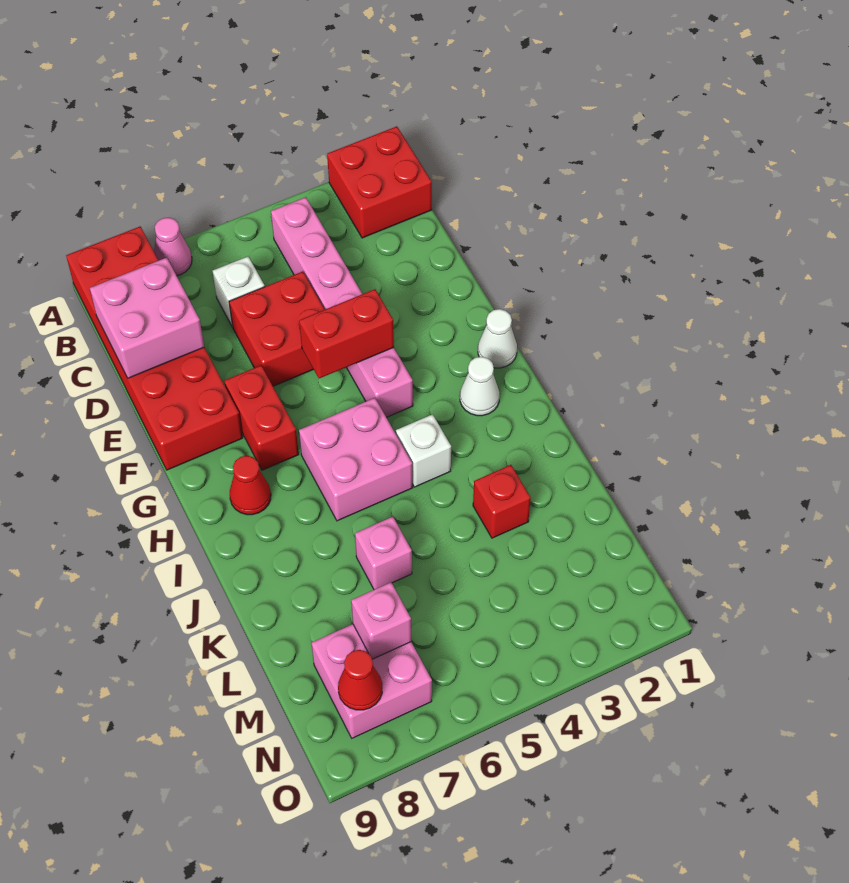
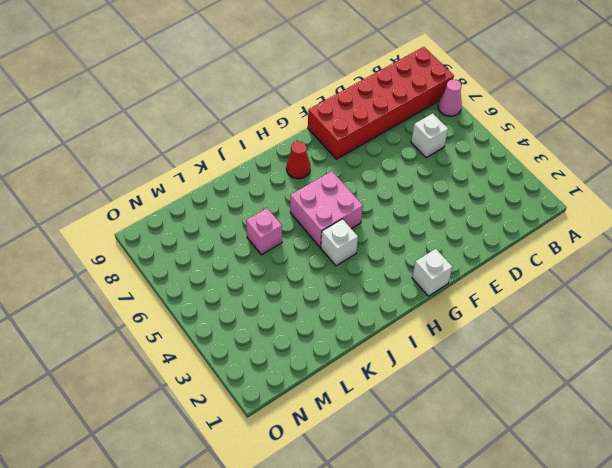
white 1x1 brick [412,249,452,296] -> white 1x1 cone [478,309,517,368]
none -> red 2x2 brick [327,126,432,238]
none -> pink 1x6 brick [271,197,413,417]
none -> red 2x2 brick [229,272,325,386]

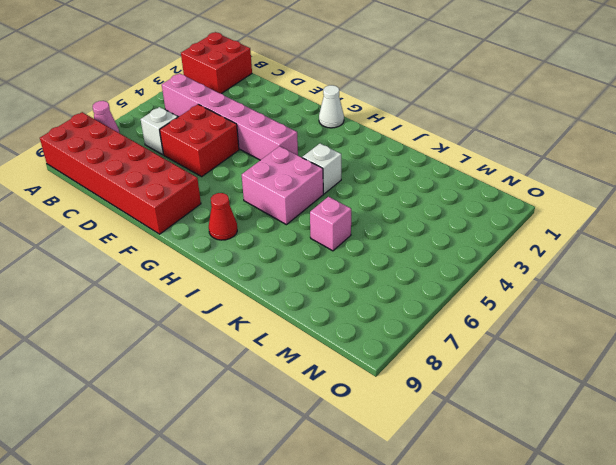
none -> red 1x2 brick [224,365,299,470]
none -> white 1x1 cone [460,357,500,416]
none -> red 1x1 brick [473,465,531,538]

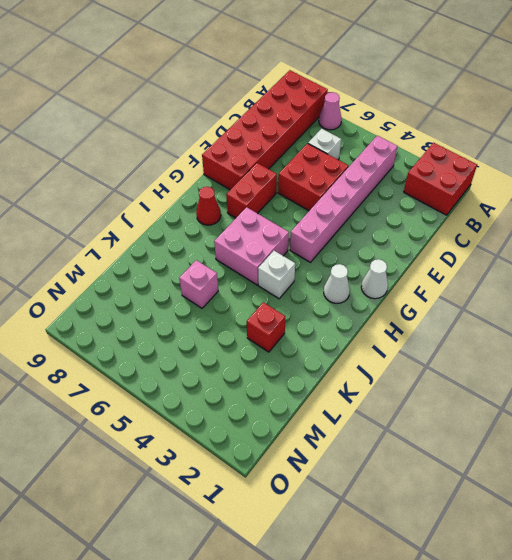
none -> pink 2x2 brick [311,624,432,738]
none -> pink 2x2 brick [90,258,204,378]
none -> red 1x2 brick [299,289,394,378]

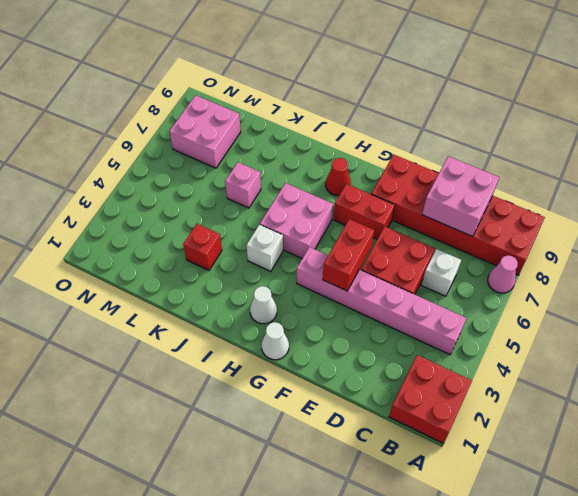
none -> pink 1x1 brick [351,582,411,659]
none -> red 1x1 cone [338,650,382,710]

